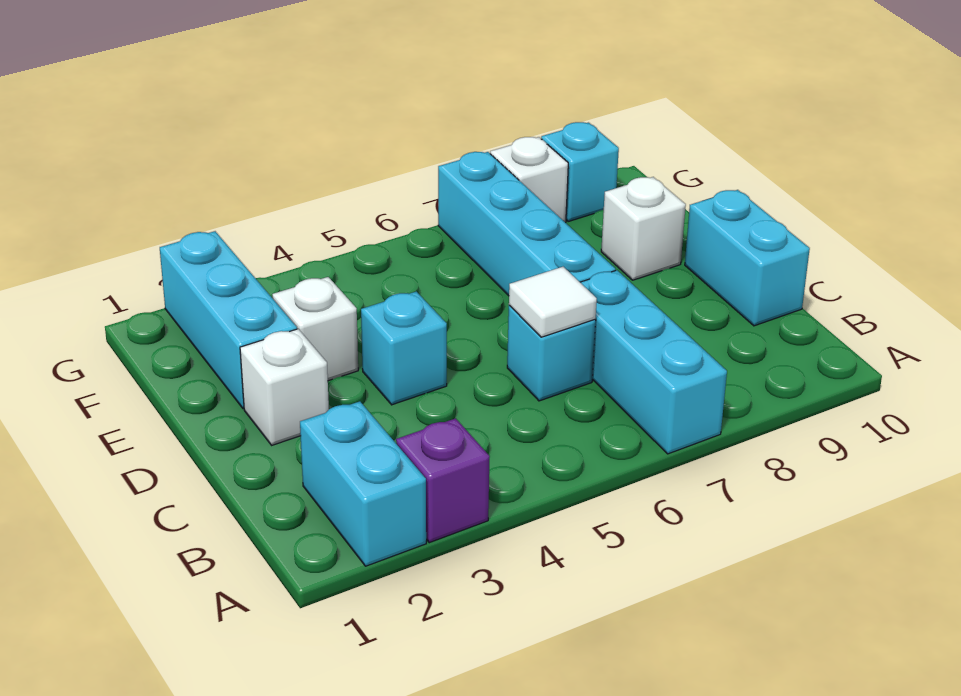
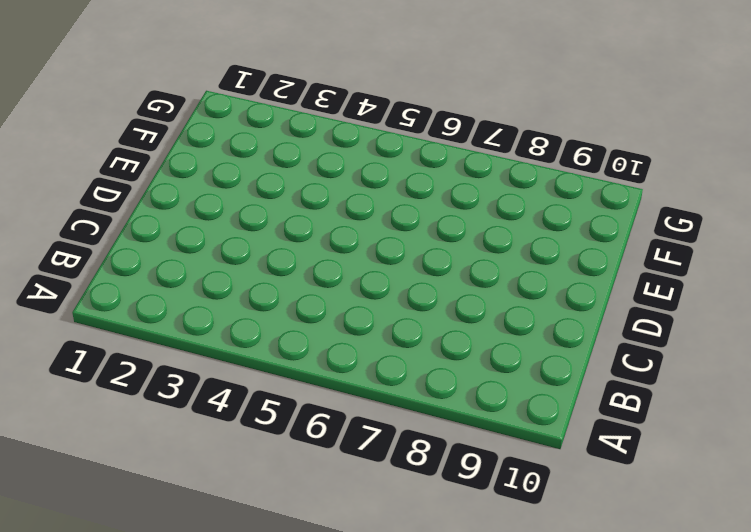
none -> cyan 1x2 brick [300,401,426,566]
none -> purple 1x1 brick [396,418,490,543]
none -> cyan 1x3 brick [580,270,727,454]

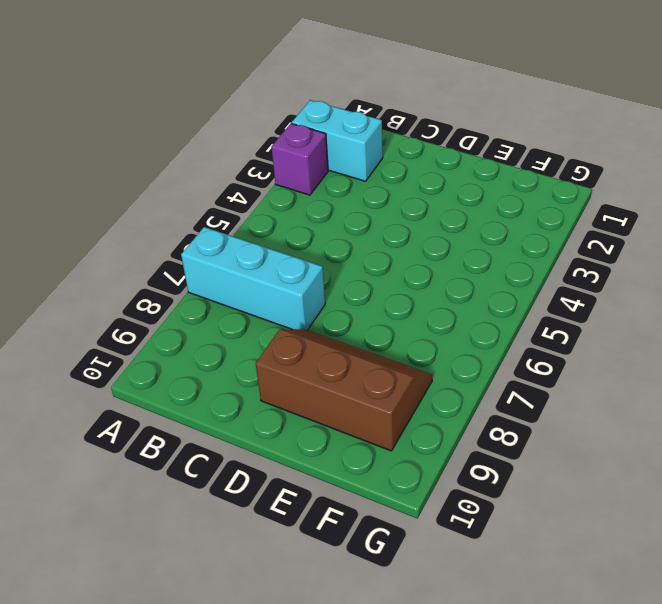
brown 2x3 slope [256,329,432,451] -> white 1x1 brick [601,177,686,280]
none -> cyan 1x1 brick [507,305,596,401]
none -> cyan 1x2 brick [685,190,810,326]
none -> white 1x1 brick [240,329,329,445]

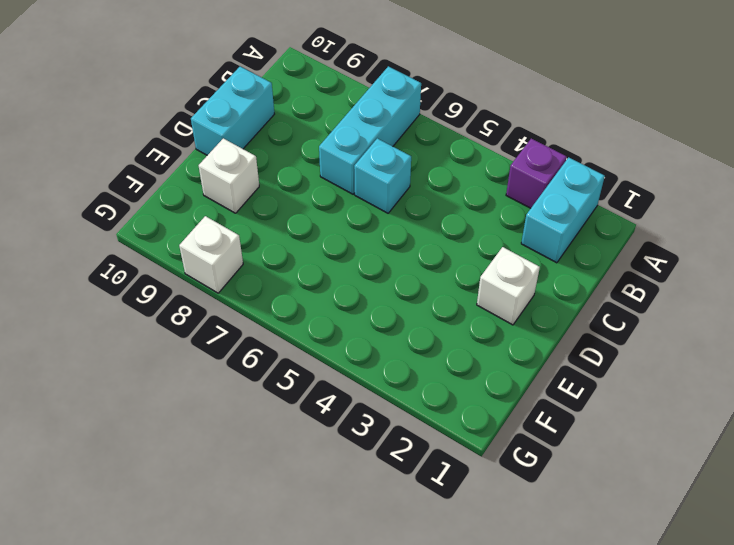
none -> cyan 1x1 brick [361,291,447,405]
none -> cyan 1x4 brick [438,152,615,296]
none -> cyan 1x3 brick [160,231,297,409]

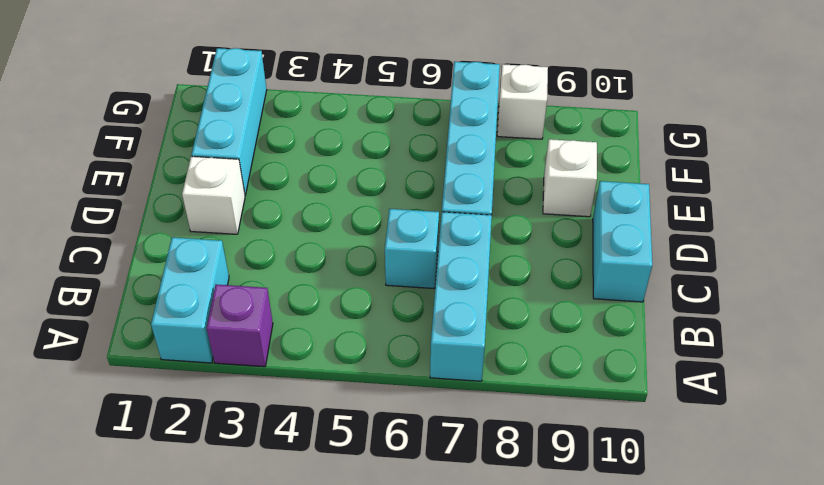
none -> cyan 1x1 brick [361,291,447,405]
none -> white 1x1 brick [272,277,358,381]
none -> cyan 1x1 brick [541,122,619,221]

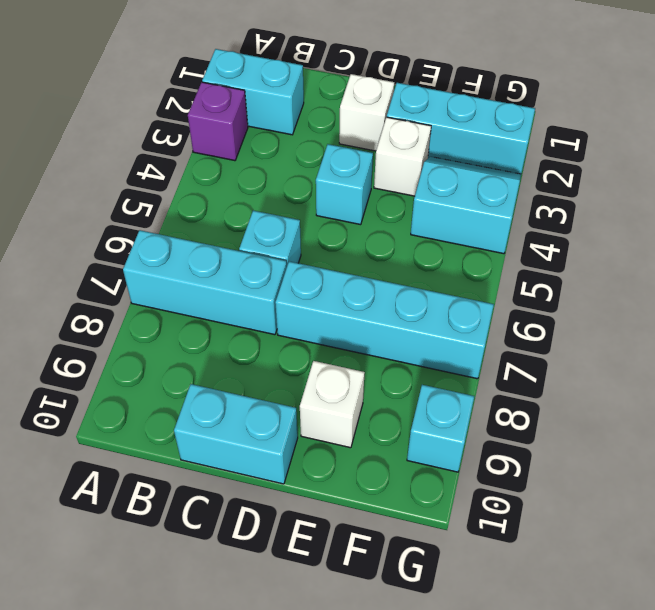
cyan 2x2 slope [411,157,521,254] -> none
none -> white 1x1 brick [490,137,568,223]
none -> white 1x1 tile [509,267,597,337]

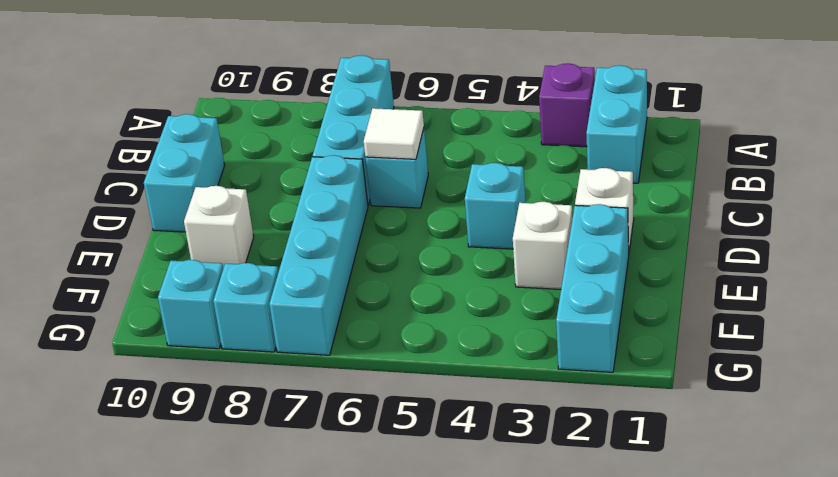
cyan 1x1 brick [213,263,278,352] -> white 1x1 brick [490,137,568,223]

